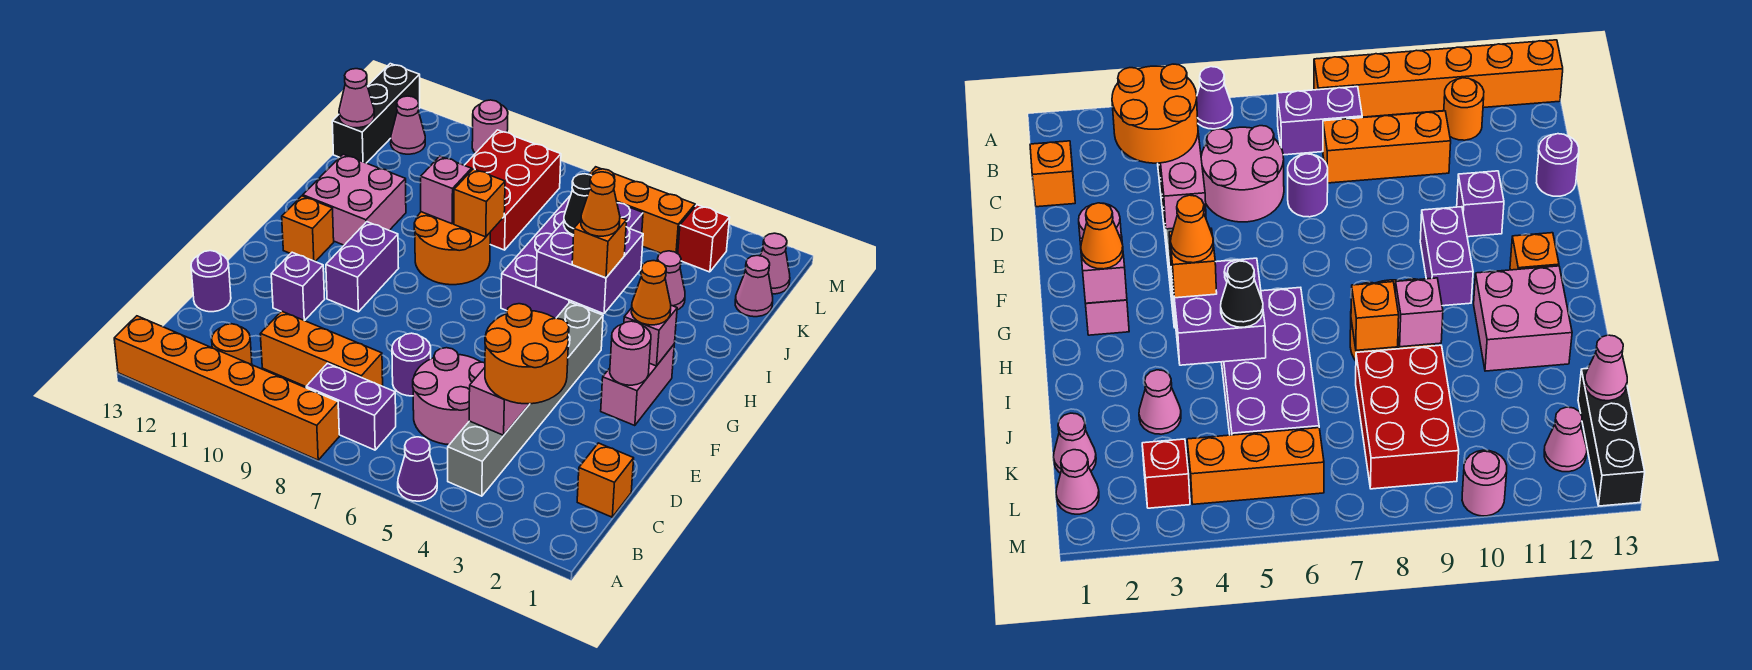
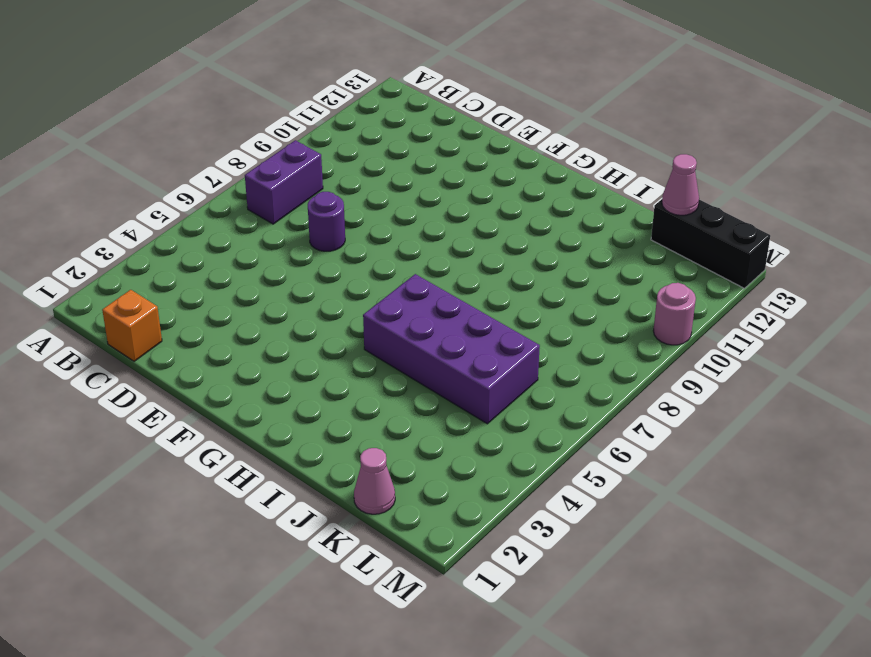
none -> purple 1x1 cone [398,437,437,501]
none -> orange 1x6 brick [114,316,339,460]
none -> grey 1x6 brick [448,302,603,496]
none -> orange 1x1 round brick [212,324,252,365]

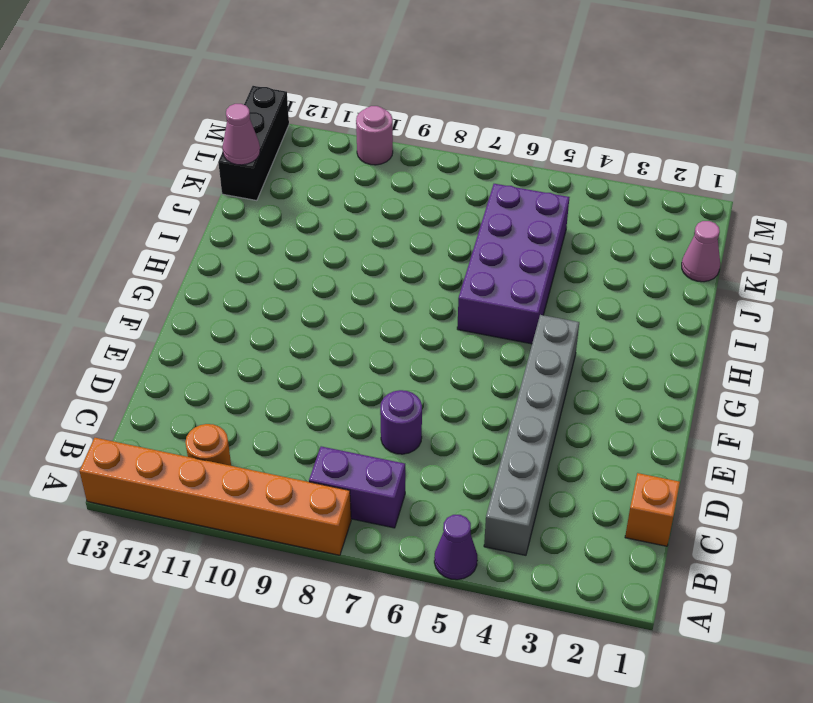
none -> pink 2x2 round brick [413,348,485,445]
none -> orange 1x3 brick [260,311,383,387]
none -> purple 1x1 round brick [191,251,231,312]
none -> purple 1x1 brick [271,252,325,321]

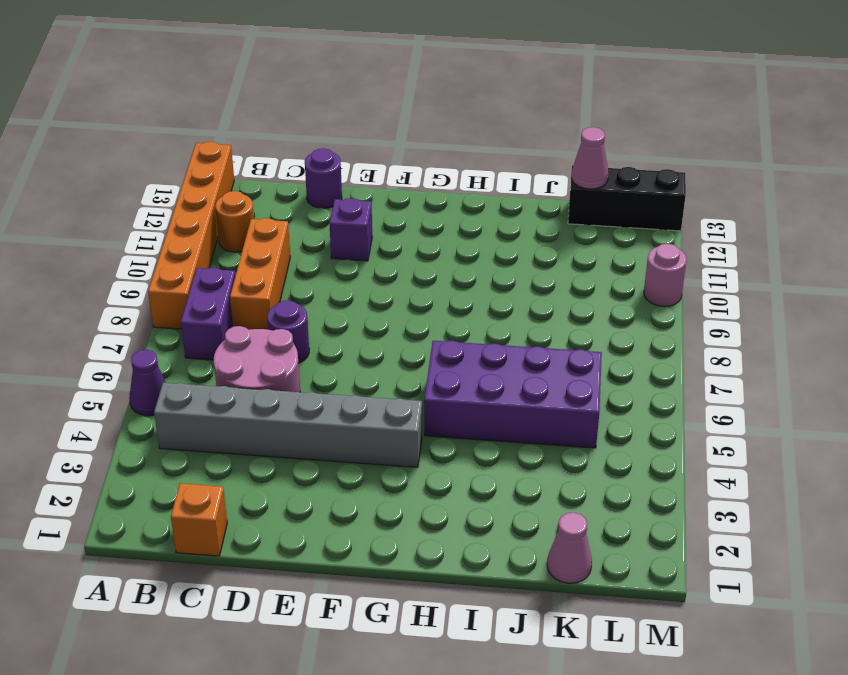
none -> pink 1x2 brick [601,345,674,426]
none -> purple 1x2 brick [326,222,399,312]
none -> orange 1x1 brick [282,196,334,262]
none -> orange 2x2 round brick [414,212,490,285]

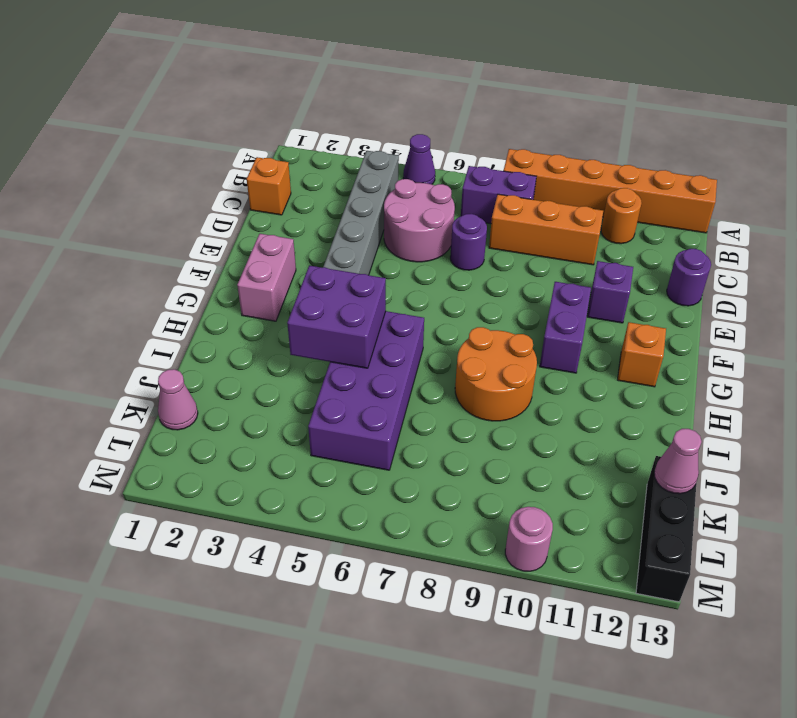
none -> pink 2x2 brick [303,154,406,245]
none -> pink 1x1 cone [657,251,685,310]
none -> red 2x3 brick [464,130,561,250]
none -> pink 1x1 cone [760,233,790,294]

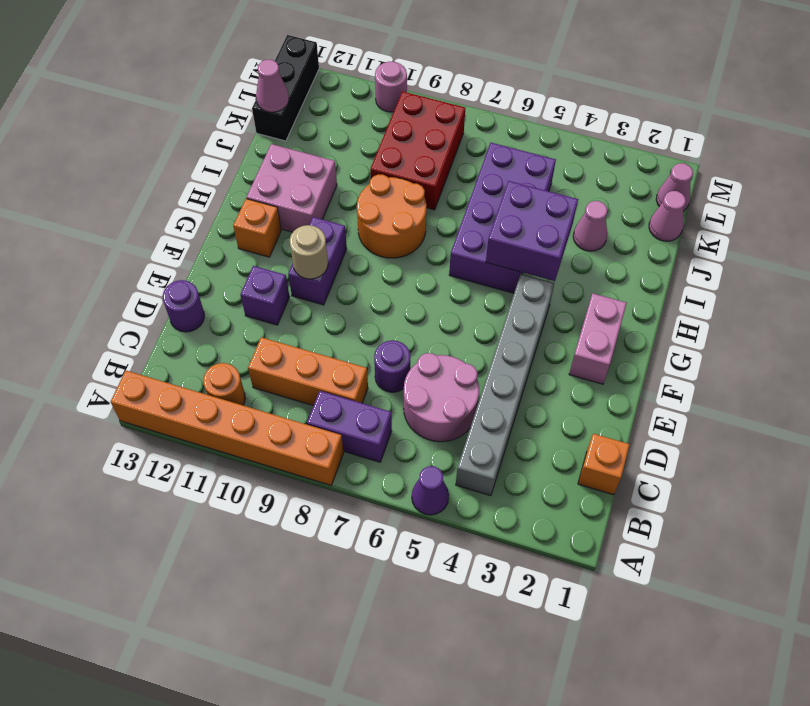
tan 1x1 round brick [290,225,328,279] -> none
none -> red 1x1 brick [678,205,730,272]
none -> orange 1x3 brick [589,167,695,254]
none -> pink 1x1 cone [391,96,425,154]
none -> pink 1x3 brick [469,368,529,435]

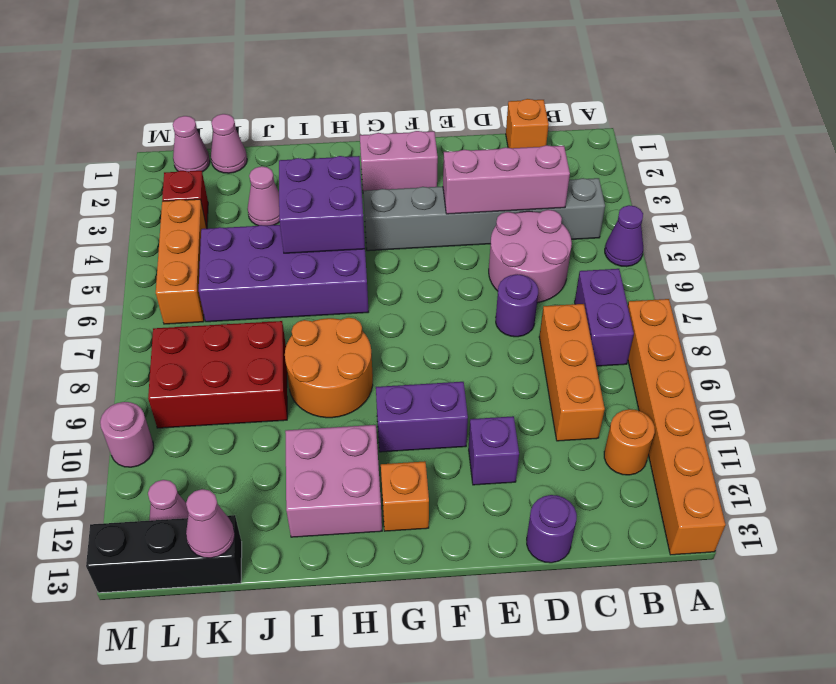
none -> pink 1x1 round brick [610,321,651,385]
none -> pink 1x1 brick [624,305,677,366]
none -> orange 1x1 brick [454,169,505,237]
none -> pink 1x1 brick [421,156,471,224]

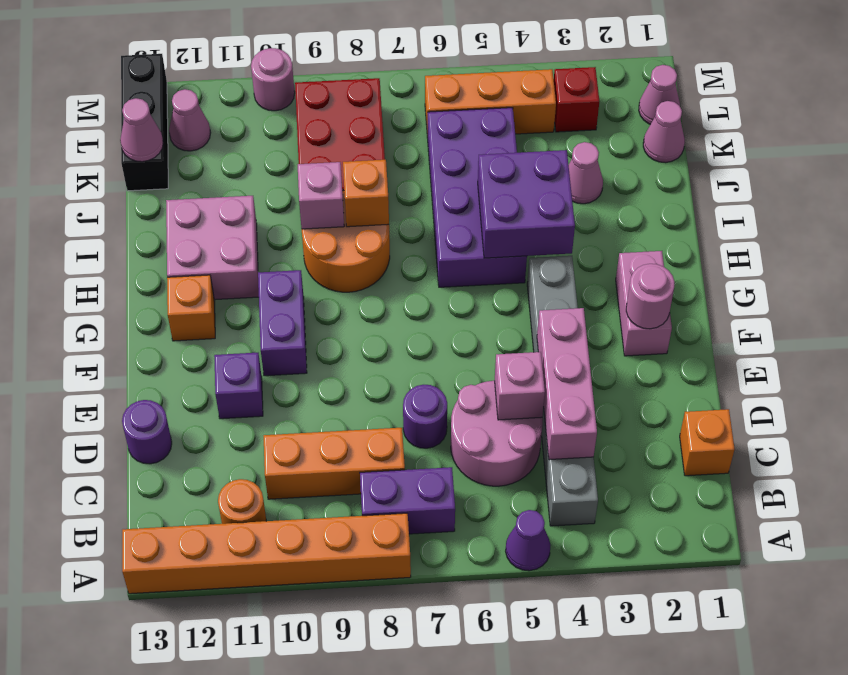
pink 1x1 brick [495,352,545,420] -> pink 1x1 brick moved to [624,305,677,366]
none -> orange 2x2 round brick [485,304,569,404]
none -> orange 1x1 cone [631,261,671,325]
none -> orange 1x1 brick [572,217,627,278]
none -> black 1x1 cone [564,174,591,235]

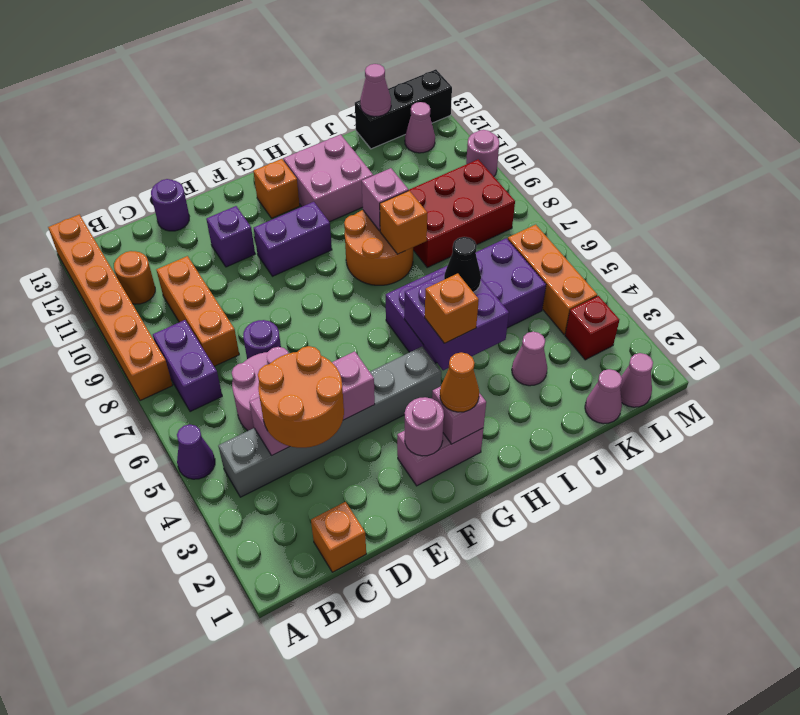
none -> orange 1x1 cone [581,172,620,236]

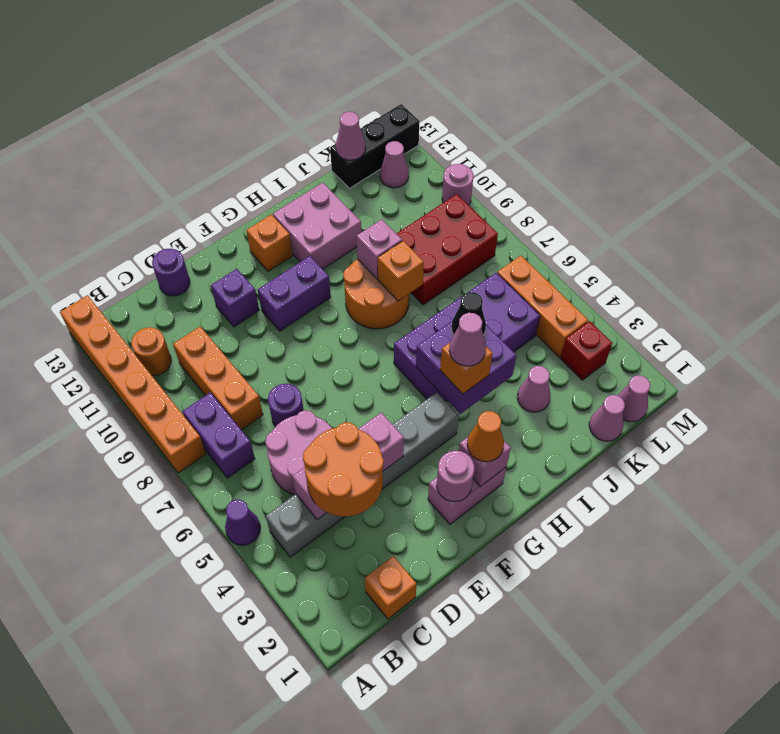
pink 1x1 cone [449,313,486,366] -> orange 1x1 cone [581,172,620,236]

